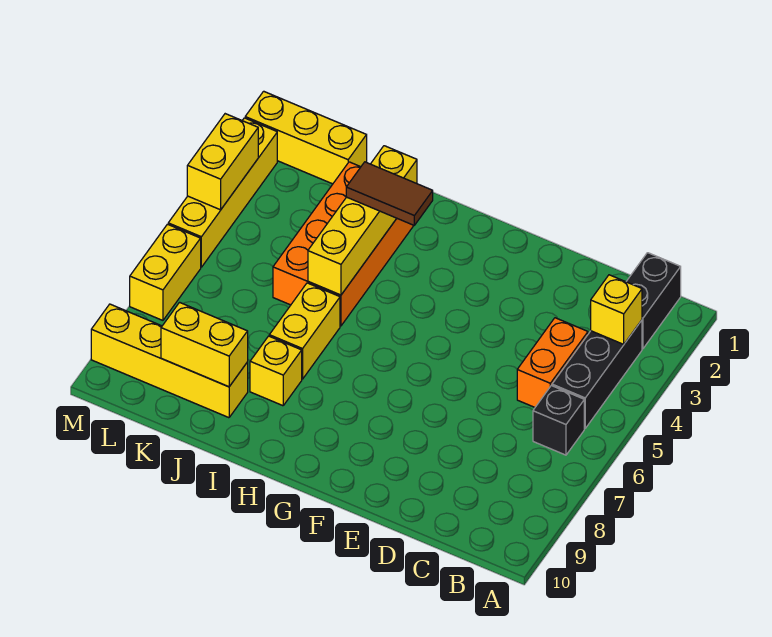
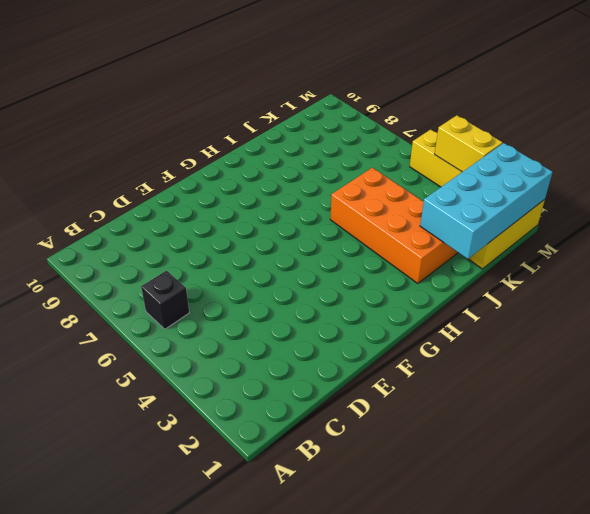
cyan 2x4 brick [420,143,553,259] -> none
none -> black 1x2 brick [626,253,681,349]
none -> black 1x3 brick [552,320,642,428]
none -> orange 1x2 brick [517,318,588,407]

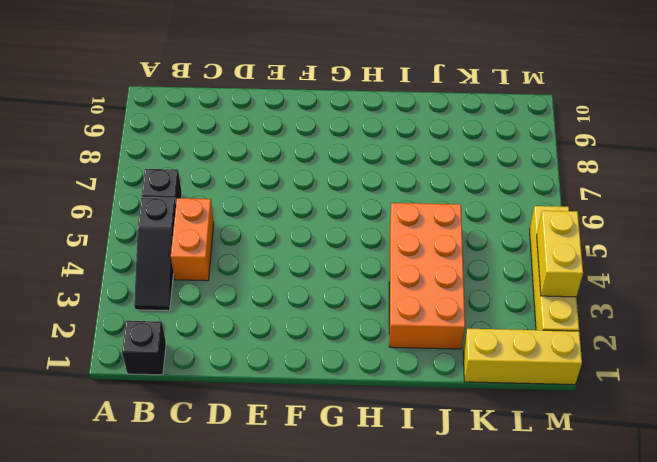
black 1x1 brick [122,321,166,375] -> black 1x2 brick [626,253,681,349]
black 1x3 slope [134,197,176,311] -> black 1x3 brick [552,320,642,428]
none -> yellow 1x2 brick [269,283,340,379]
none -> yellow 1x1 brick [250,336,302,406]
none -> yellow 1x4 brick [91,304,248,418]

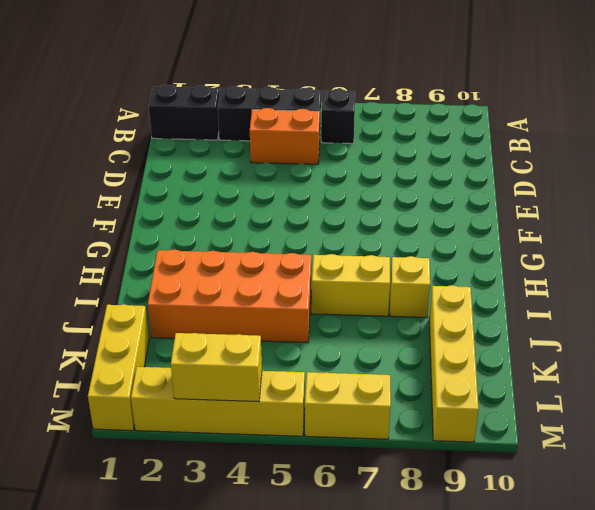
none -> yellow 1x1 brick [591,275,642,344]
none -> yellow 1x4 brick [308,146,417,295]
none -> yellow 1x2 brick [161,302,248,387]

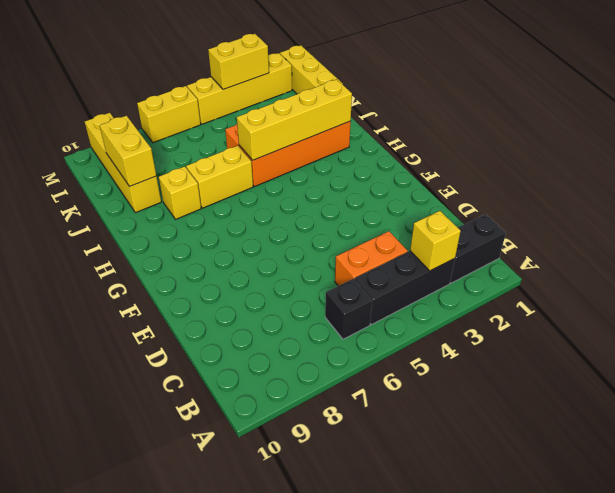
none -> brown 1x2 tile [346,162,433,225]

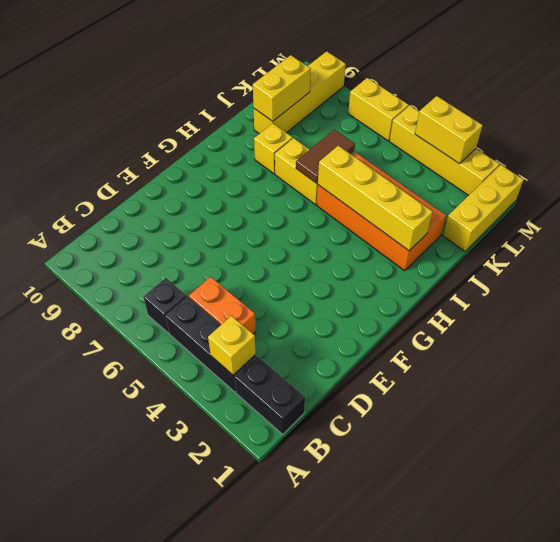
brown 1x2 tile [296,129,355,183] -> brown 1x2 tile moved to [346,162,433,225]

